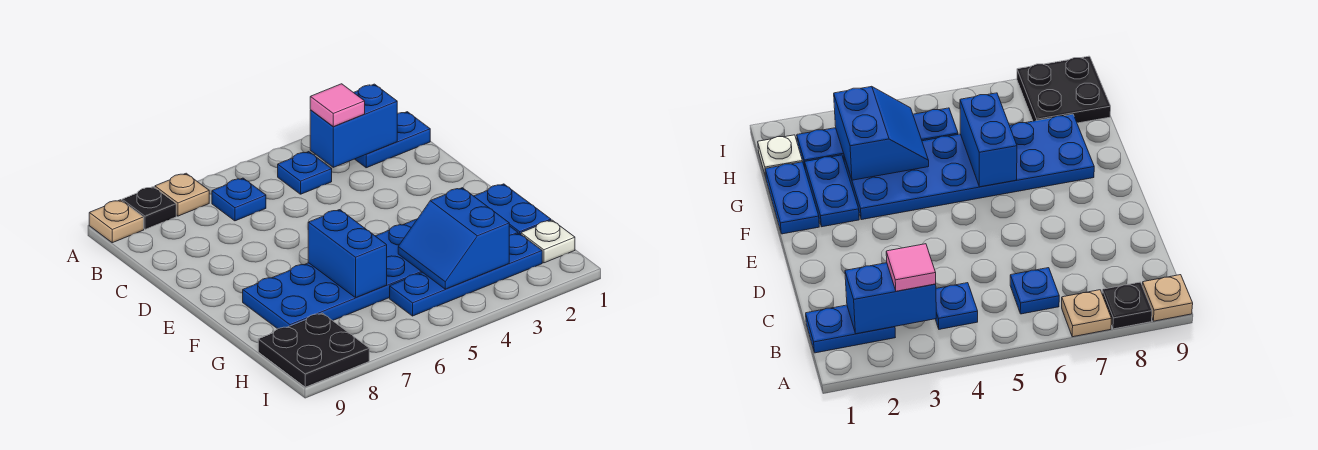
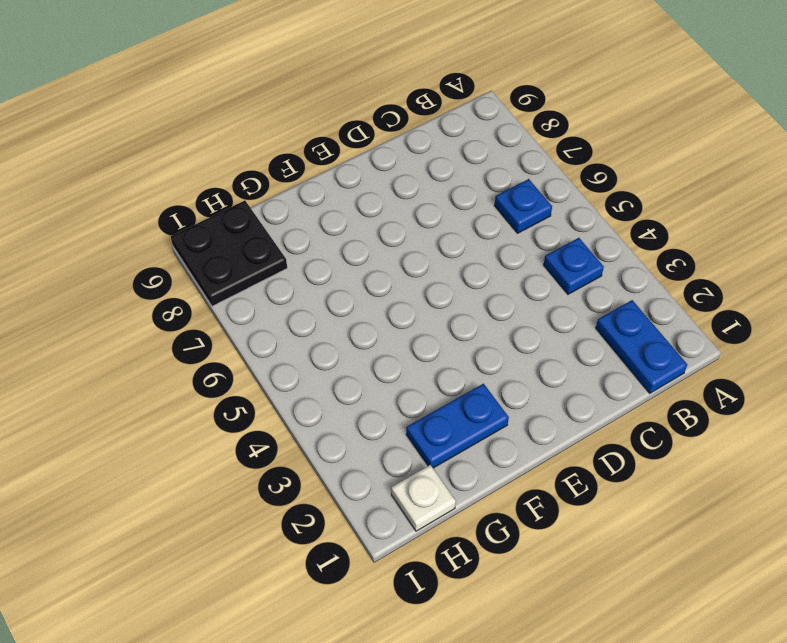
none -> tan 1x1 plate [155,173,209,216]
none -> black 1x1 plate [122,187,176,229]
none -> tan 1x1 plate [89,200,144,243]

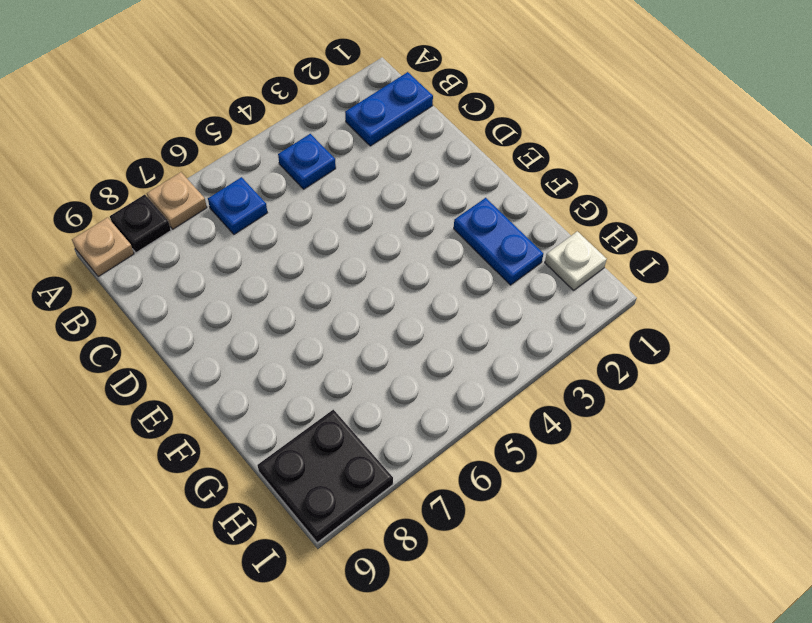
none -> blue 1x2 plate [474,184,551,234]
none -> blue 2x6 plate [243,219,422,329]
none -> blue 1x4 plate [390,233,542,316]

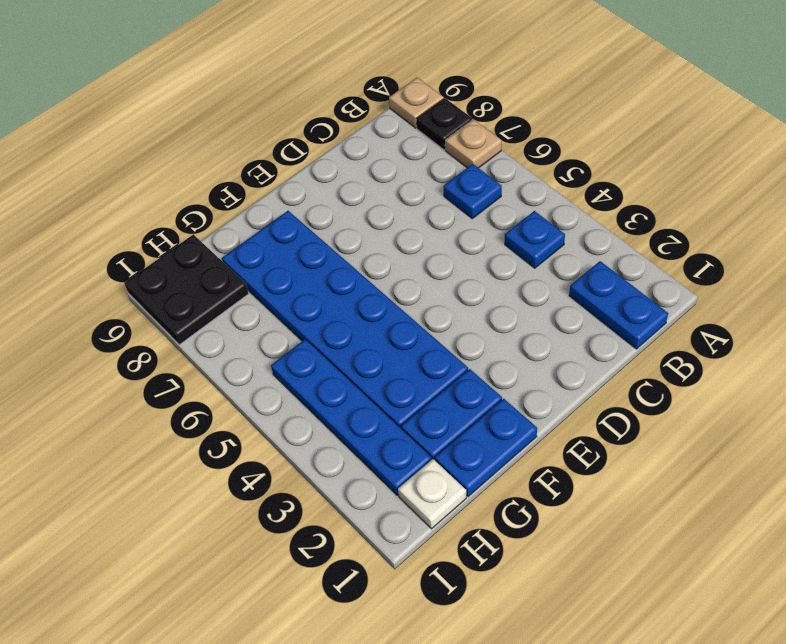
none -> blue 1x2 brick [310,84,397,167]
none -> blue 1x2 brick [308,210,387,298]
none -> blue 2x2 slope [398,188,509,289]

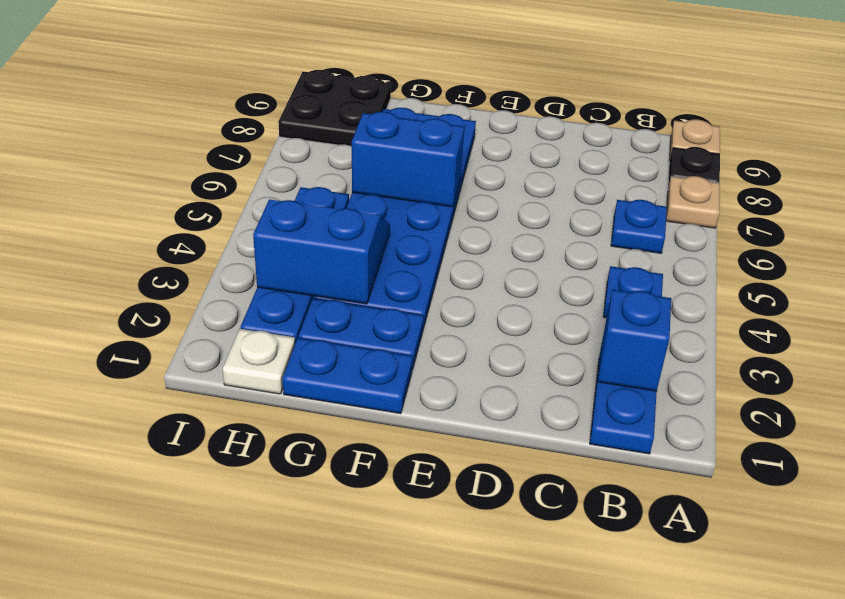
blue 1x1 brick [598,289,671,391] -> blue 1x2 brick [310,84,397,167]
none -> pink 1x1 tile [310,84,365,127]

